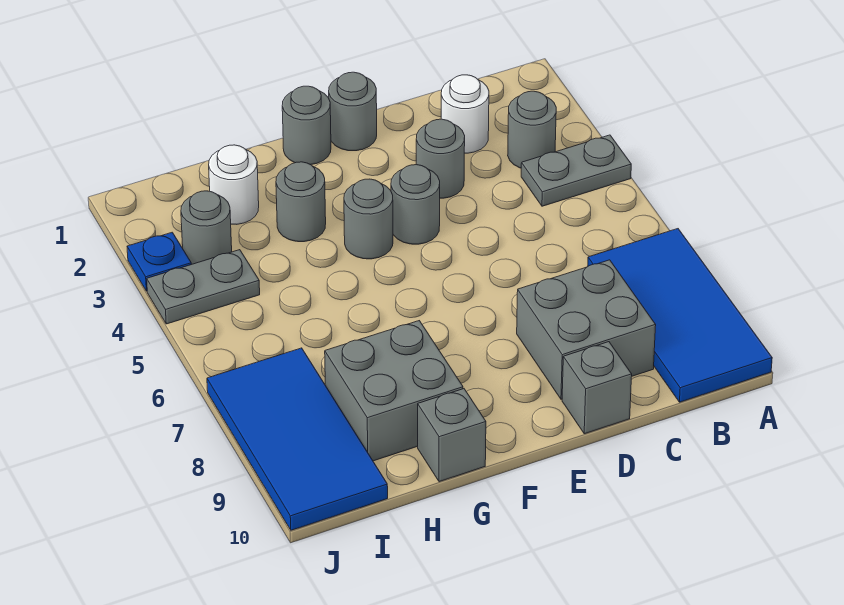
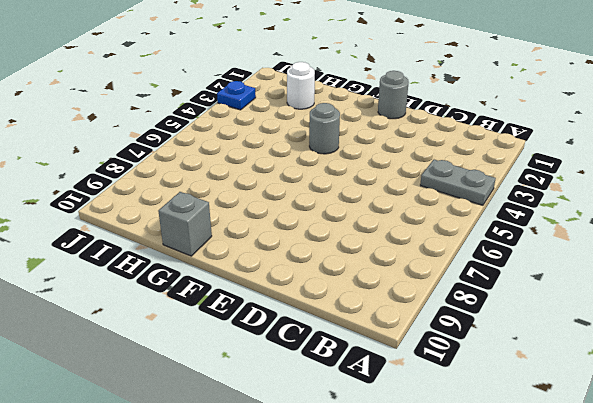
none -> blue 2x4 tile [588,229,772,402]
none -> grey 1x1 round brick [508,91,556,168]
none -> white 1x1 round brick [441,75,489,153]

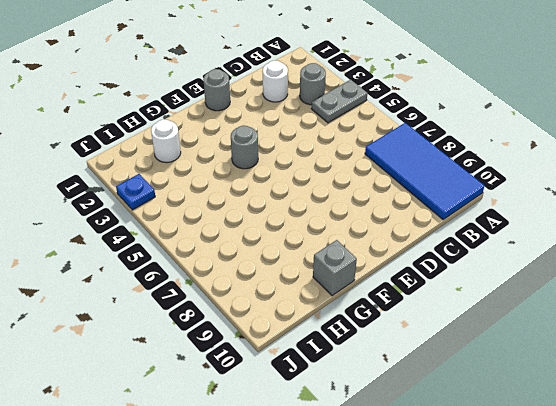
none -> grey 2x2 brick [517,260,656,399]
none -> grey 1x1 round brick [416,119,465,198]
none -> grey 1x1 brick [562,342,632,434]

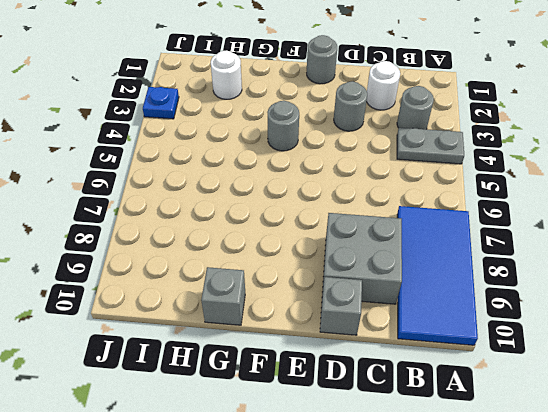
none -> grey 1x1 round brick [391,165,440,244]
none -> grey 1x1 round brick [282,86,331,165]
none -> grey 1x1 round brick [276,162,326,242]

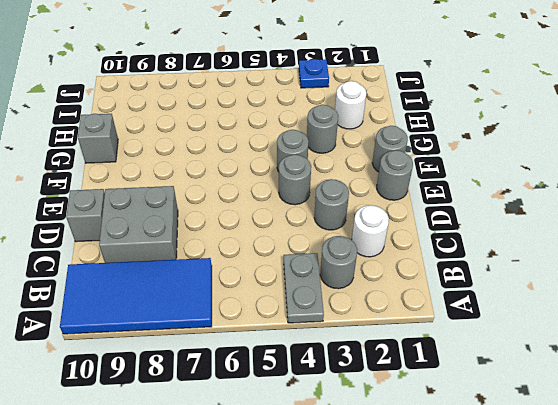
none -> grey 2x2 brick [325,321,463,461]
none -> grey 1x1 round brick [181,191,232,264]
none -> grey 1x2 plate [147,250,260,324]

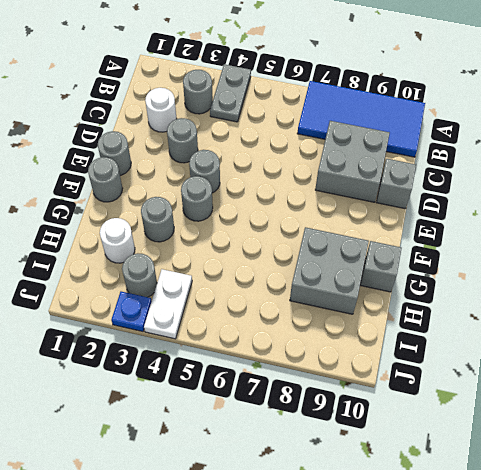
white 1x2 plate [144,269,192,339] -> grey 1x2 plate [147,250,260,324]
none -> blue 2x4 tile [207,348,388,530]

